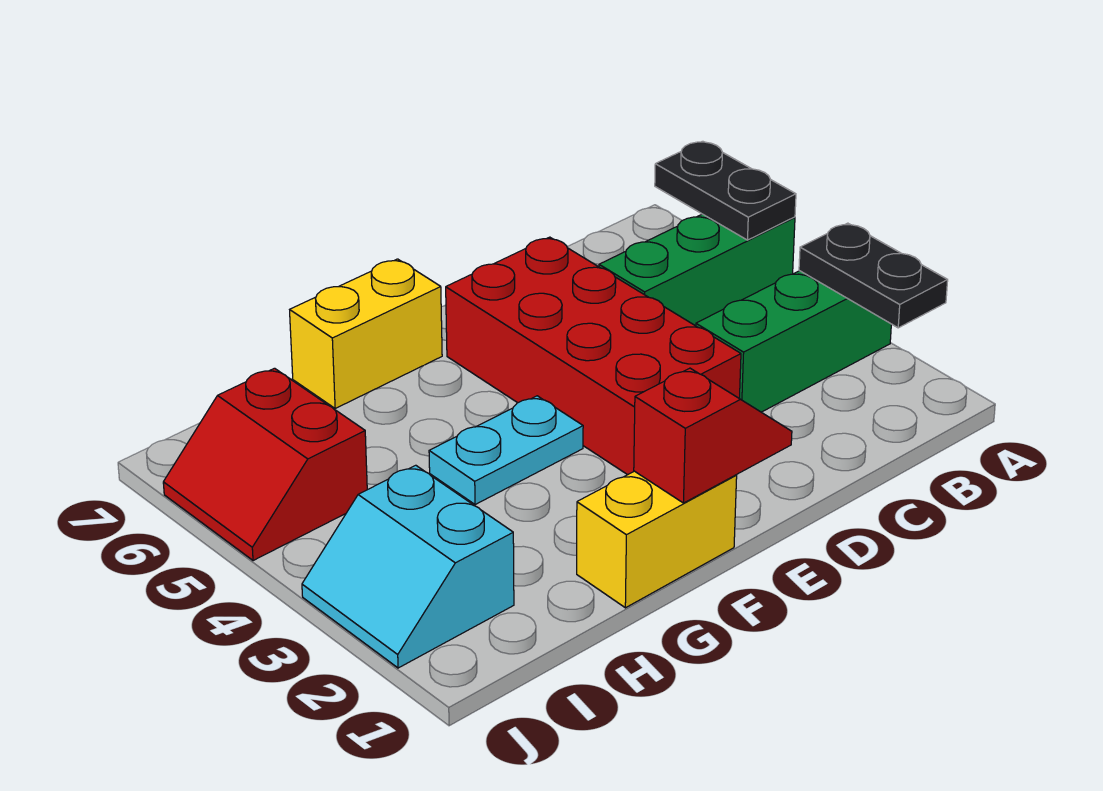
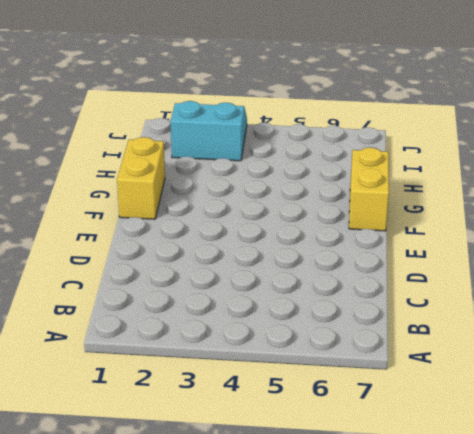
none -> green 1x3 brick [696,271,891,412]
none -> green 1x3 brick [599,214,795,326]

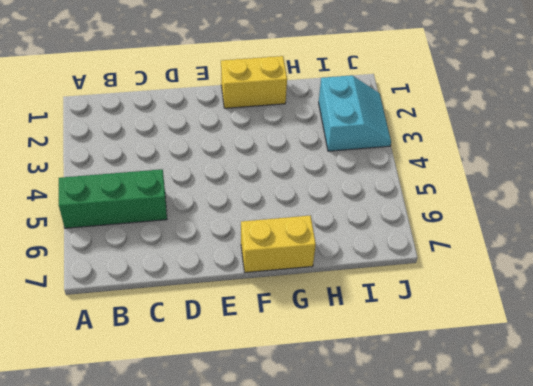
none -> green 1x3 brick [696,271,891,412]
none -> red 2x4 brick [446,237,741,475]

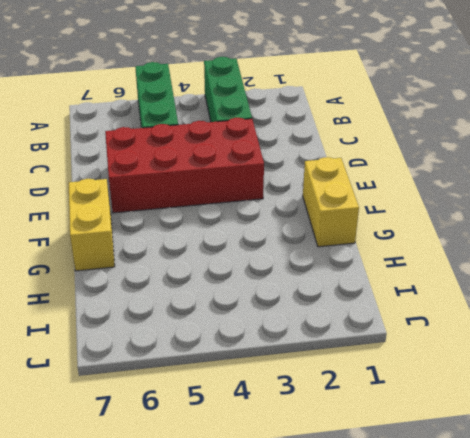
none -> cyan 1x2 plate [429,396,583,505]
none -> cyan 2x2 slope [302,465,514,668]

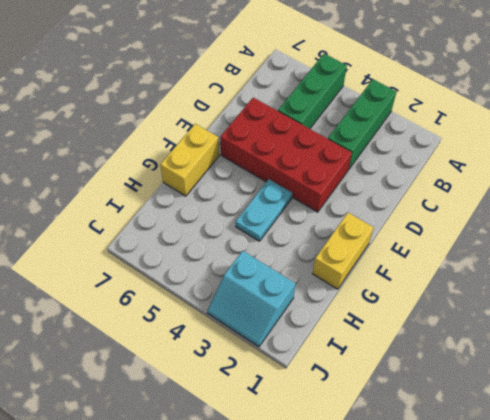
none -> red 2x2 slope [163,368,367,561]
none -> black 1x2 plate [799,223,948,328]

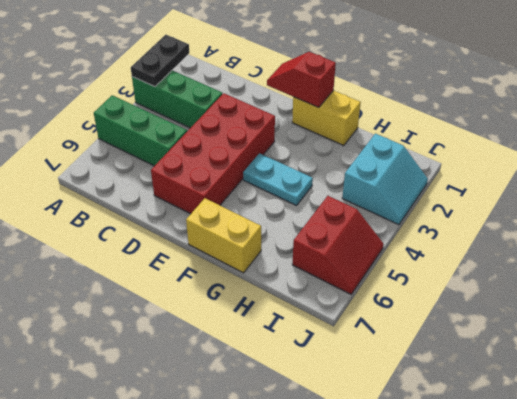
none -> black 1x2 plate [655,141,796,240]

